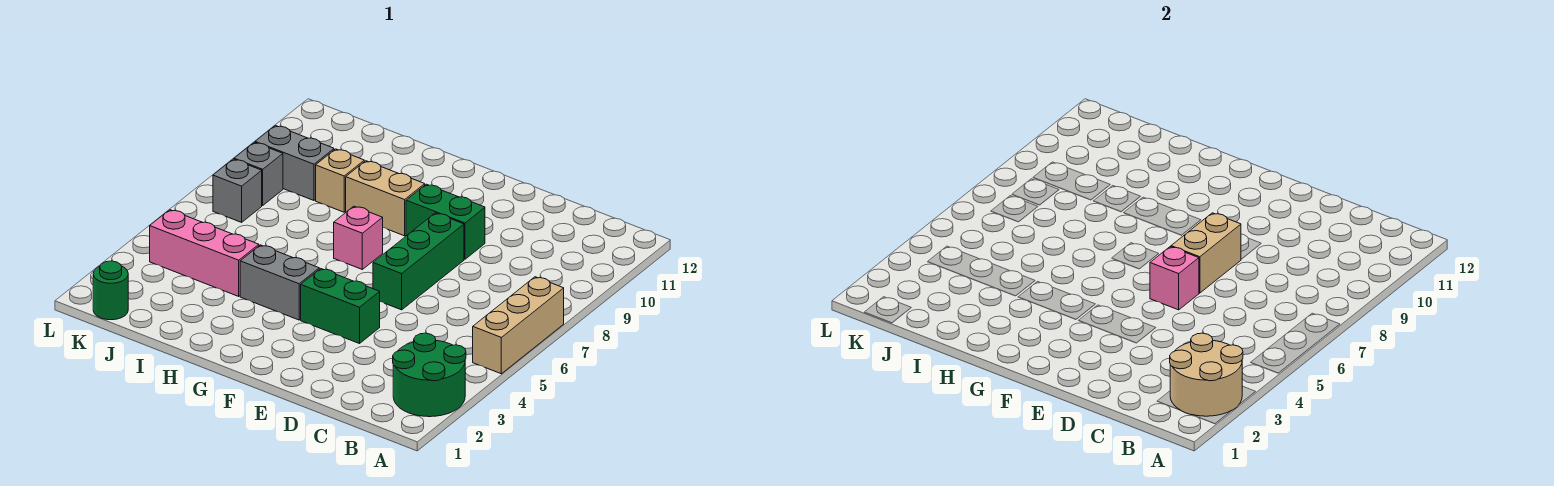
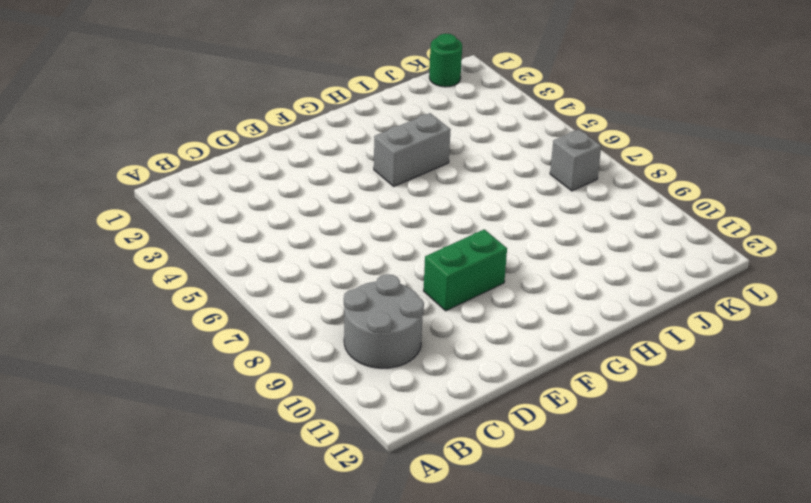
grey 2x2 round brick [344,274,424,368] -> none
none -> green 2x2 round brick [393,333,466,417]
none -> tan 1x3 brick [473,277,564,374]
none -> green 1x2 brick [301,269,380,344]

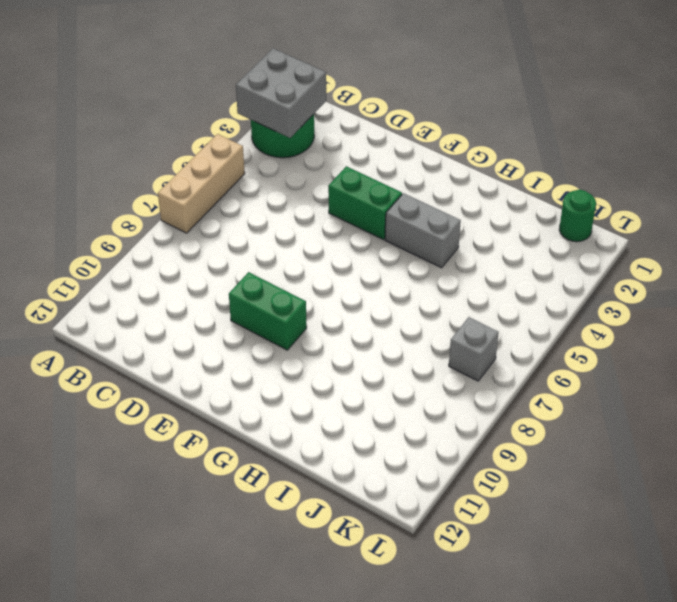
grey 2x2 brick [236,48,326,138] -> tan 2x2 round brick [1170,333,1243,416]
none -> green 1x3 brick [373,213,464,310]
none -> pink 1x1 brick [334,206,383,269]
none -> tan 1x2 brick [346,161,425,236]

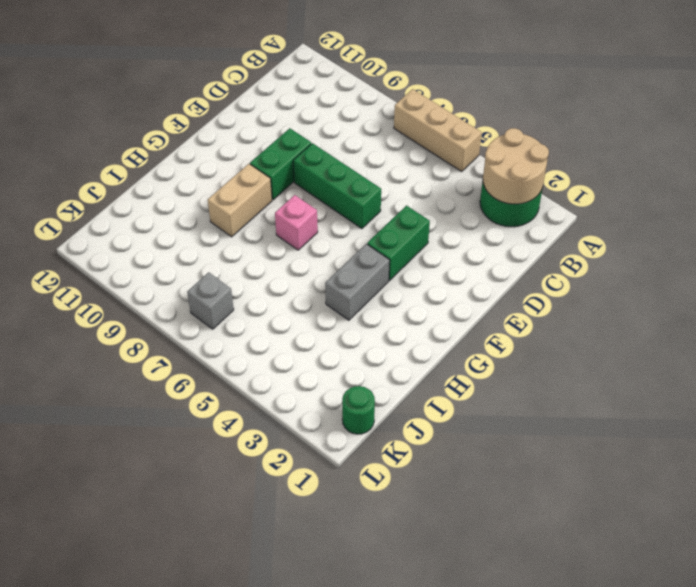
none -> pink 1x3 brick [150,210,259,296]
none -> tan 1x1 brick [316,149,364,212]
none -> grey 1x2 brick [255,125,334,200]

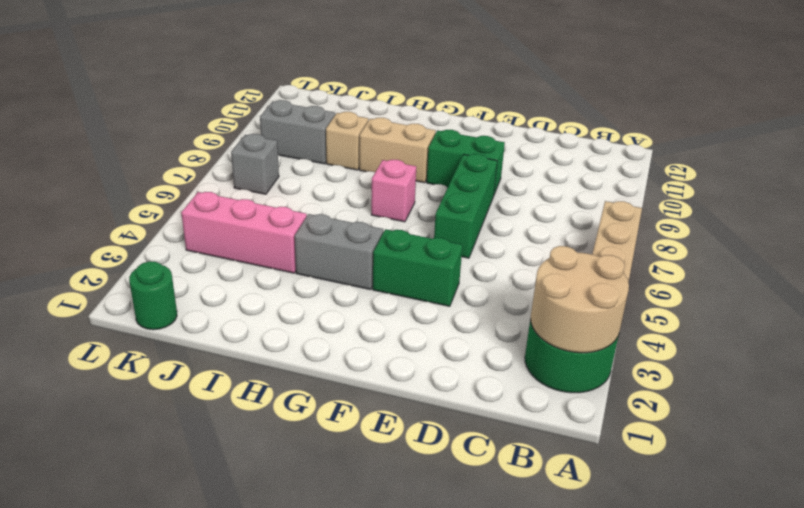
none -> grey 1x1 brick [234,142,283,206]
none -> pink 1x1 brick [1150,247,1199,310]
none -> tan 1x2 brick [1171,213,1241,293]

